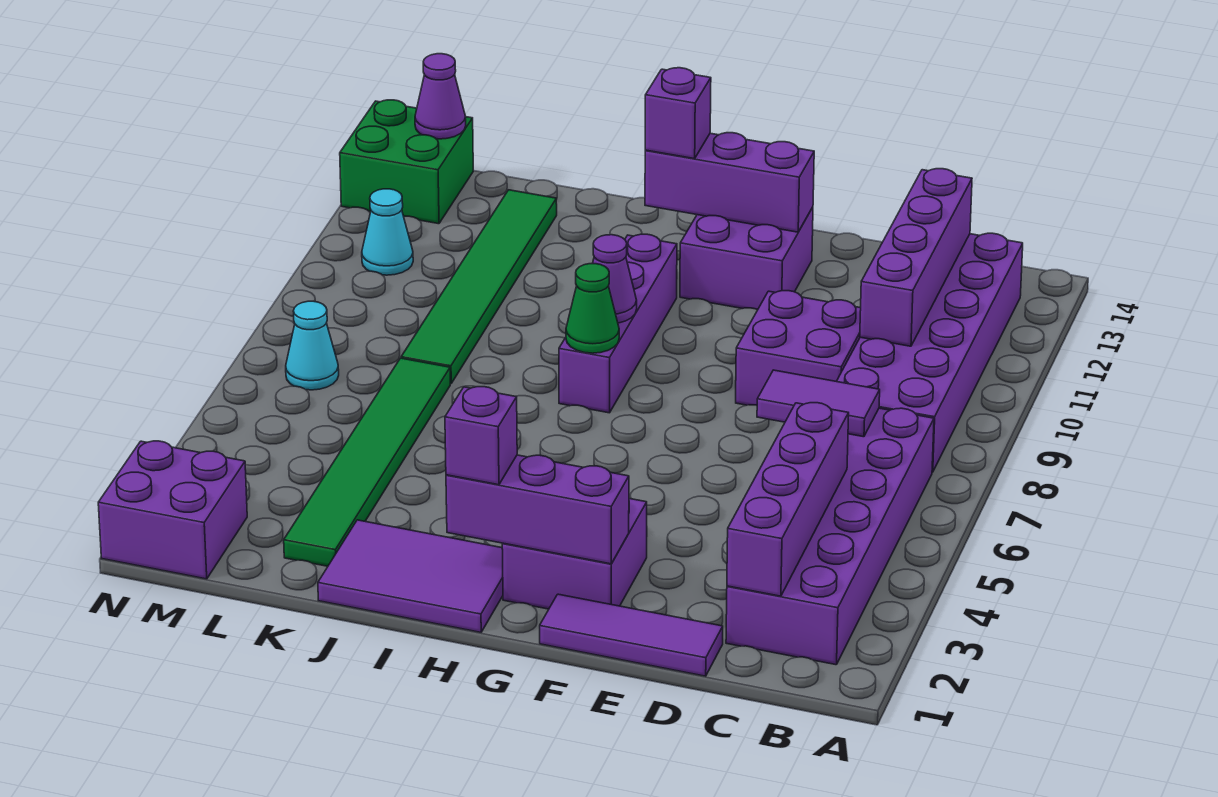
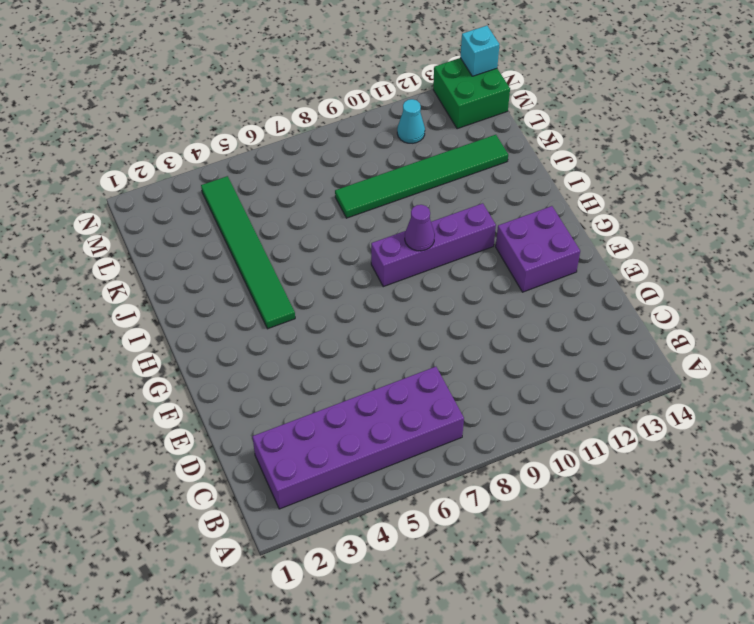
green 1x6 tile [201,176,295,329] -> green 1x6 tile turned to [284,358,450,566]
cyan 1x1 brick [460,26,499,76] -> none
none -> purple 2x6 brick [837,233,1023,472]
none -> purple 1x3 tile [540,594,723,676]
none -> purple 2x2 brick [736,291,861,405]

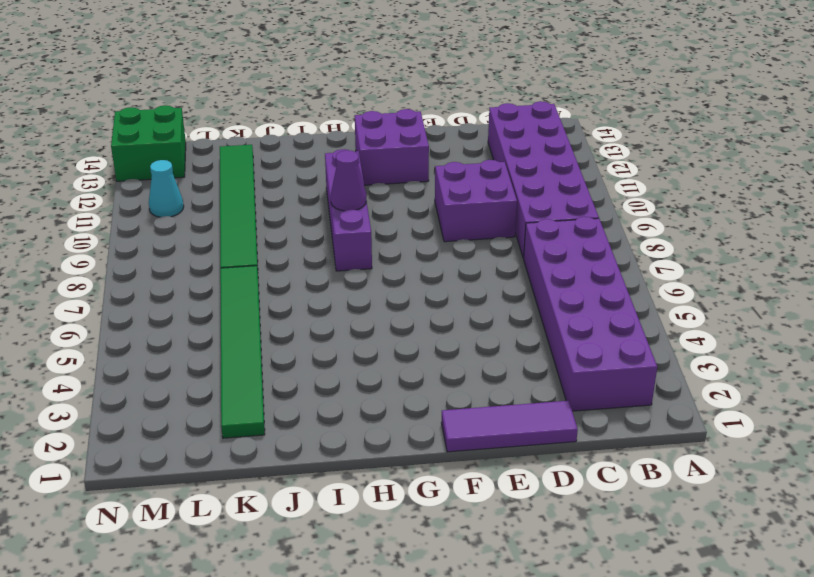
none -> purple 2x2 brick [502,499,647,609]
none -> purple 2x3 tile [318,520,503,632]
none -> purple 2x2 brick [98,441,247,579]

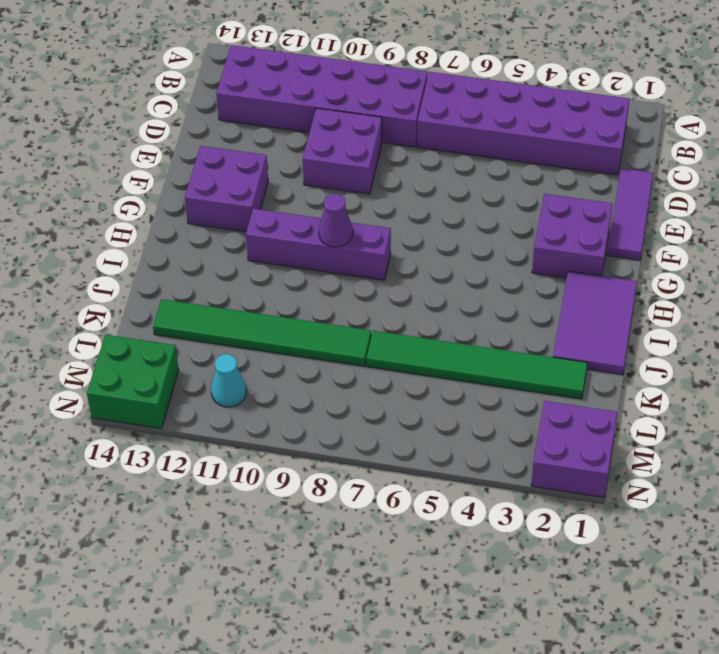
none -> cyan 1x1 cone [286,301,339,390]
none -> purple 1x4 brick [727,403,849,596]
none -> purple 1x2 tile [757,370,880,437]

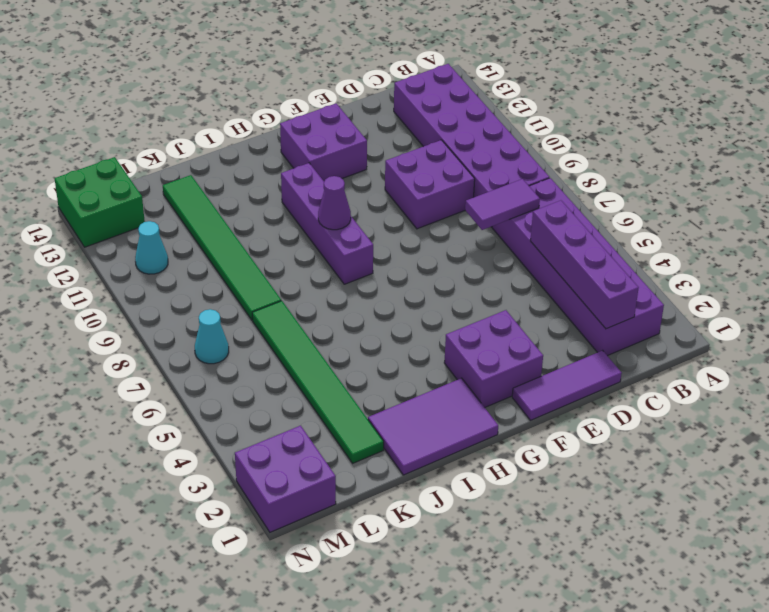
none -> purple 1x4 brick [860,169,972,346]
none -> purple 1x3 brick [446,455,629,564]
none -> purple 1x3 brick [645,133,814,232]

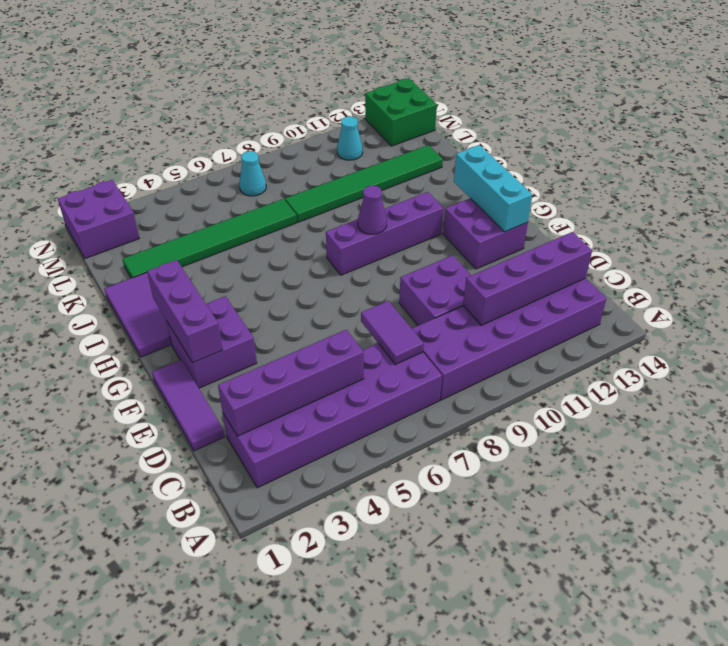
cyan 1x3 brick [454,145,532,232] -> purple 1x3 brick [645,133,814,232]
none -> green 1x1 cone [566,264,619,353]
none -> purple 1x1 cone [415,54,466,139]
none -> purple 1x1 brick [445,387,517,485]

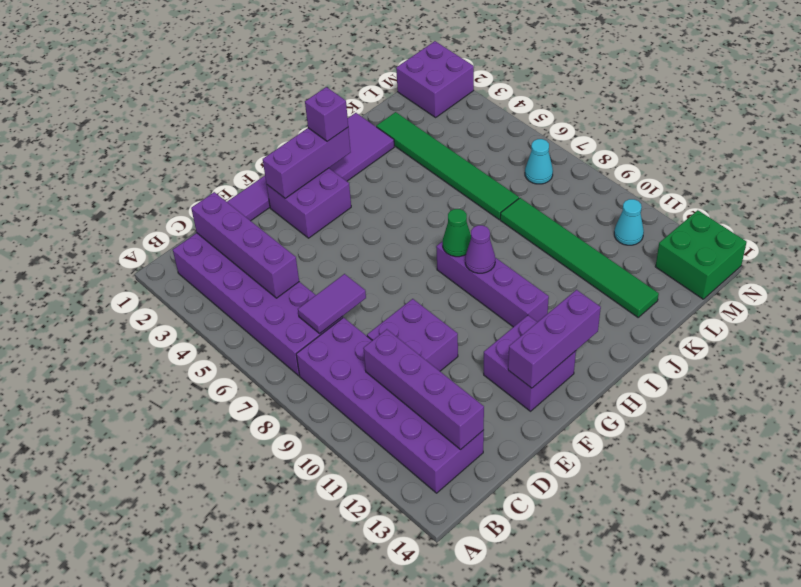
none -> purple 1x1 cone [415,54,466,139]
none -> purple 1x1 brick [645,68,711,159]

